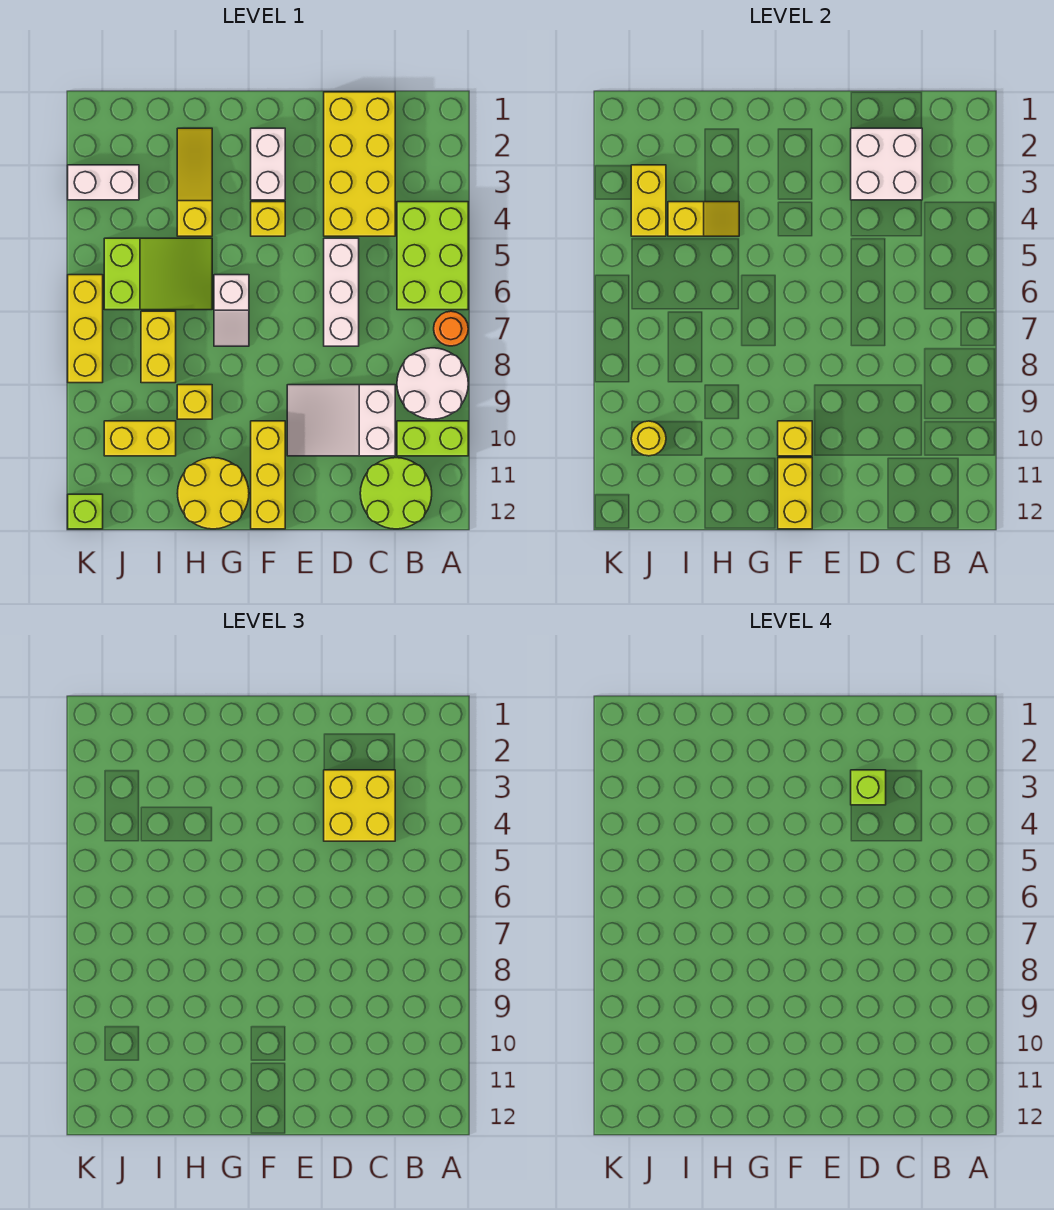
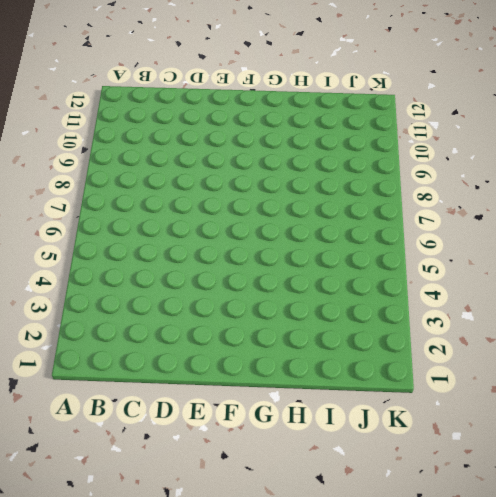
none -> lime 2x3 brick [397,202,468,310]
none -> orange 1x1 round brick [434,311,468,346]
none -> white 2x2 round brick [397,348,468,419]

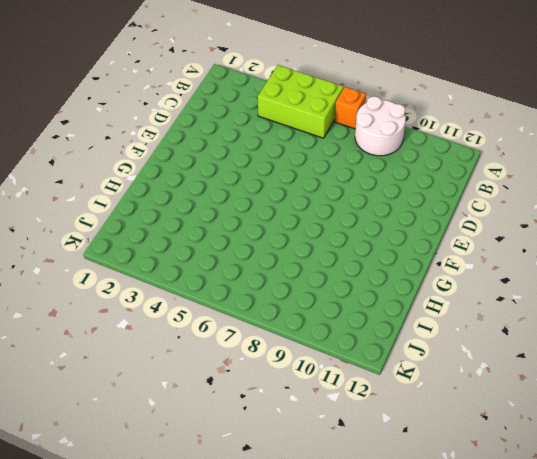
orange 1x1 brick [334,87,366,129] -> orange 1x1 round brick [434,311,468,346]
none -> lime 1x2 brick [397,421,468,456]
none -> lime 2x2 round brick [360,458,432,529]
none -> yellow 2x4 brick [324,92,395,236]

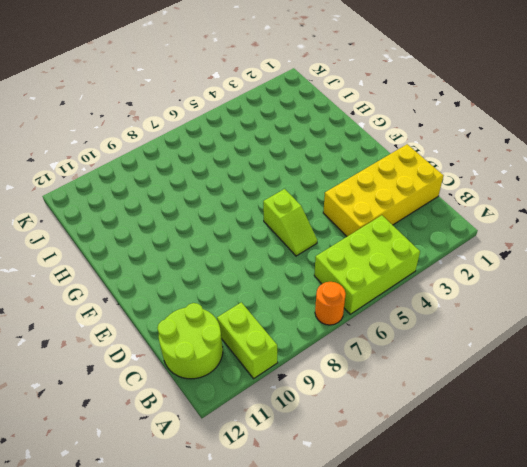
lime 1x2 slope [263,189,317,256] -> white 1x3 brick [324,238,359,346]
none -> white 2x2 round brick [397,348,468,419]
none -> white 2x3 slope [287,385,395,456]
none -> white 1x2 brick [251,128,285,200]

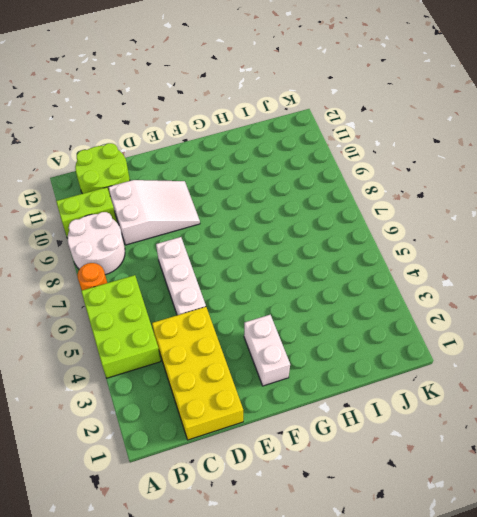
none -> yellow 1x1 brick [251,202,285,236]
none -> yellow 1x3 brick [251,421,285,529]
none -> white 1x2 slope [214,275,249,346]

